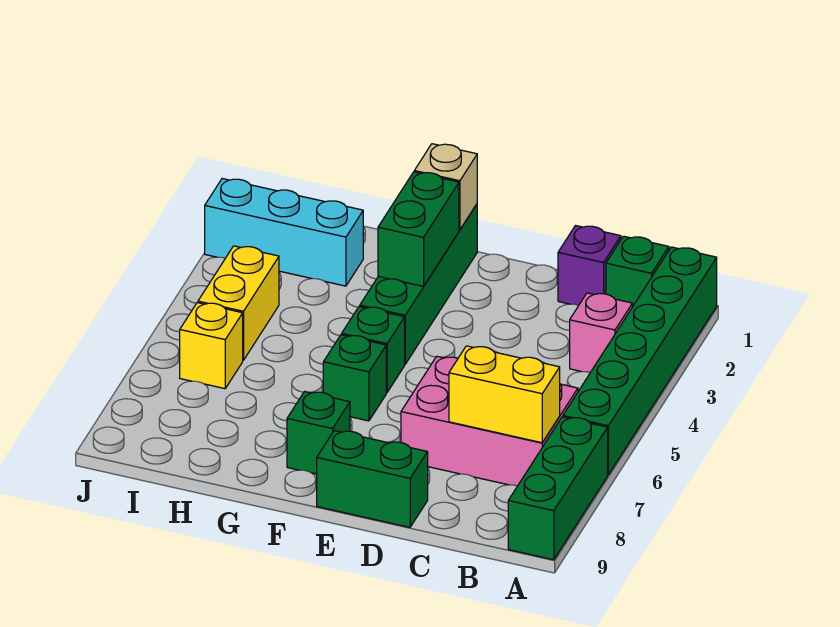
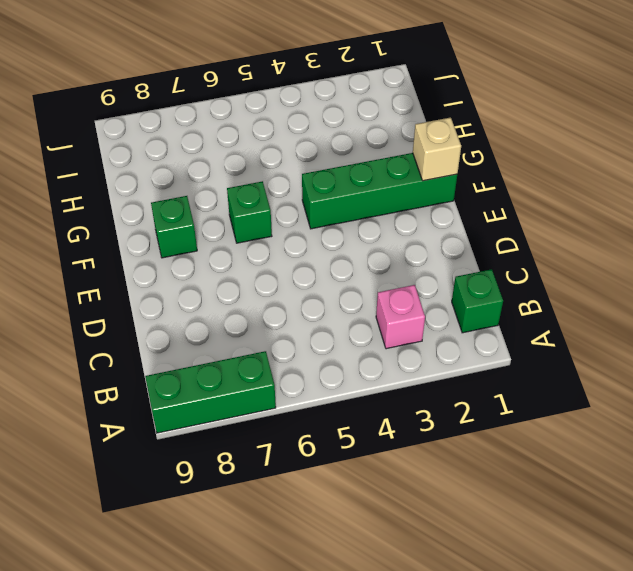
none -> green 1x6 brick [563,247,717,474]
none -> pink 2x3 brick [401,357,578,486]
none -> purple 1x1 brick [558,226,621,305]

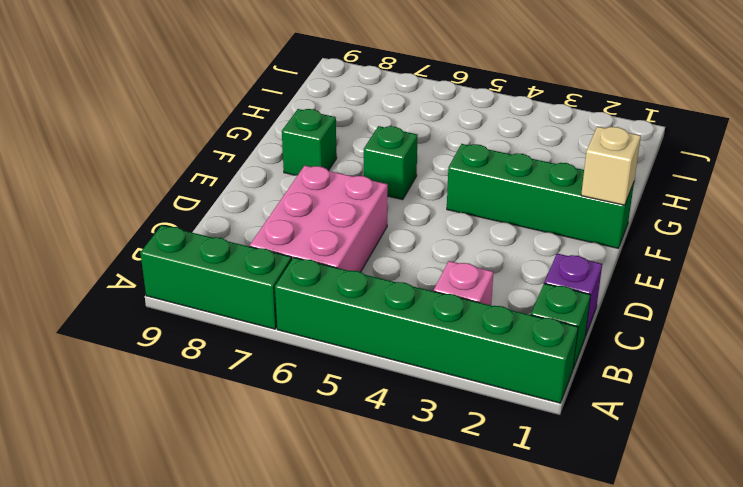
none -> green 1x2 brick [317,431,428,527]
none -> green 1x1 brick [342,306,405,393]
none -> cyan 1x3 brick [205,179,363,286]

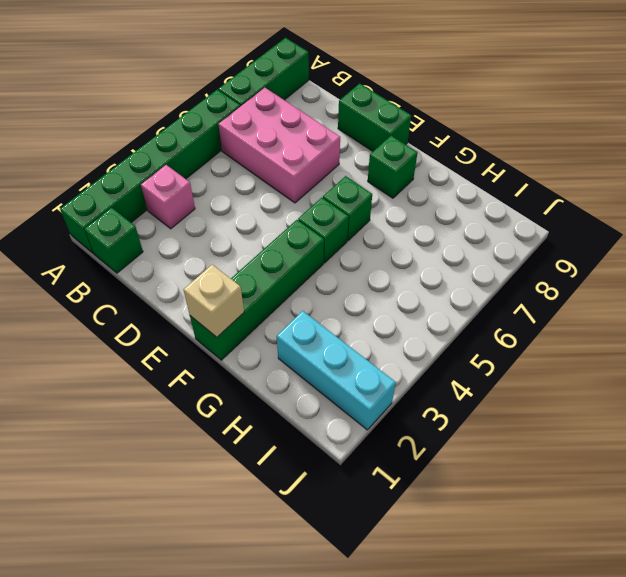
none -> purple 1x1 brick [558,226,621,305]
none -> yellow 1x2 brick [198,246,279,360]
none -> yellow 1x1 brick [180,303,243,389]

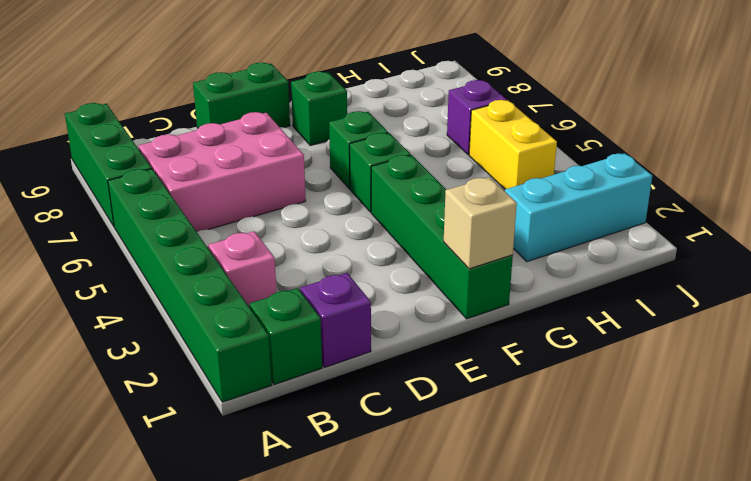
purple 1x1 brick [447,80,507,155] -> yellow 1x1 brick [180,303,243,389]
none -> yellow 1x2 brick [449,346,560,443]
none -> green 1x2 brick [378,172,459,286]

